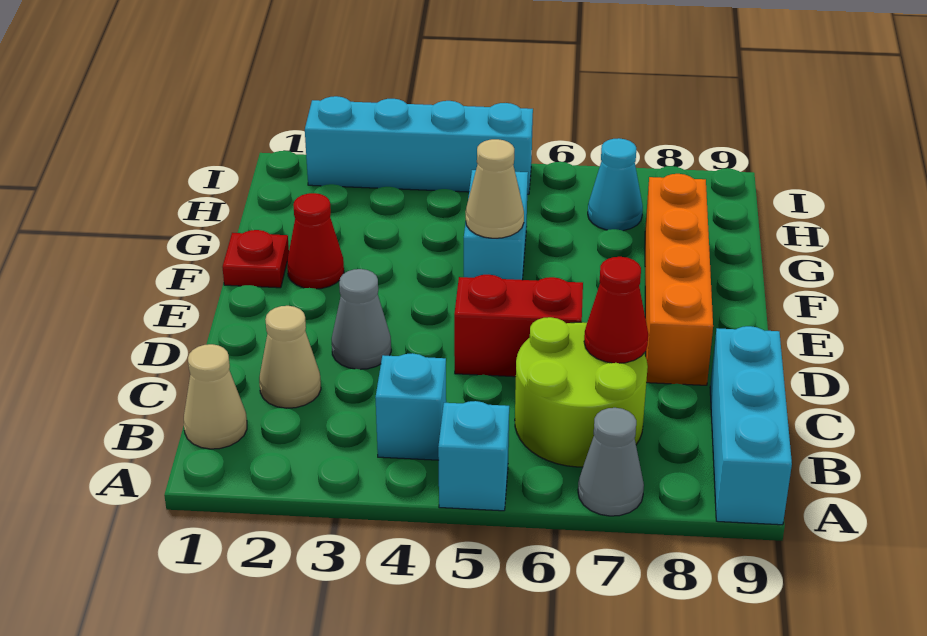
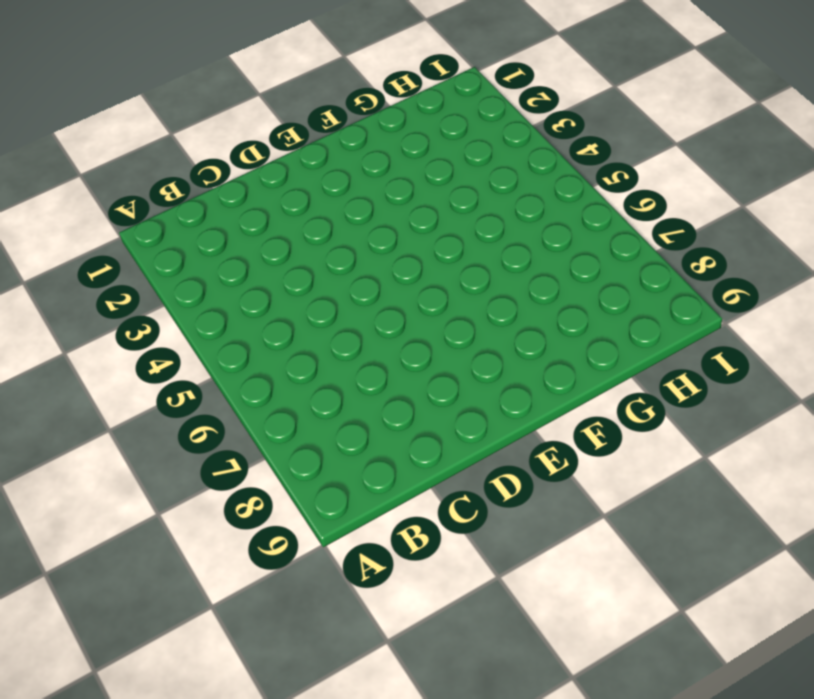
none -> cyan 1x1 brick [438,401,509,511]
none -> grey 1x1 cone [578,408,644,516]
none -> cyan 1x3 brick [710,326,792,525]

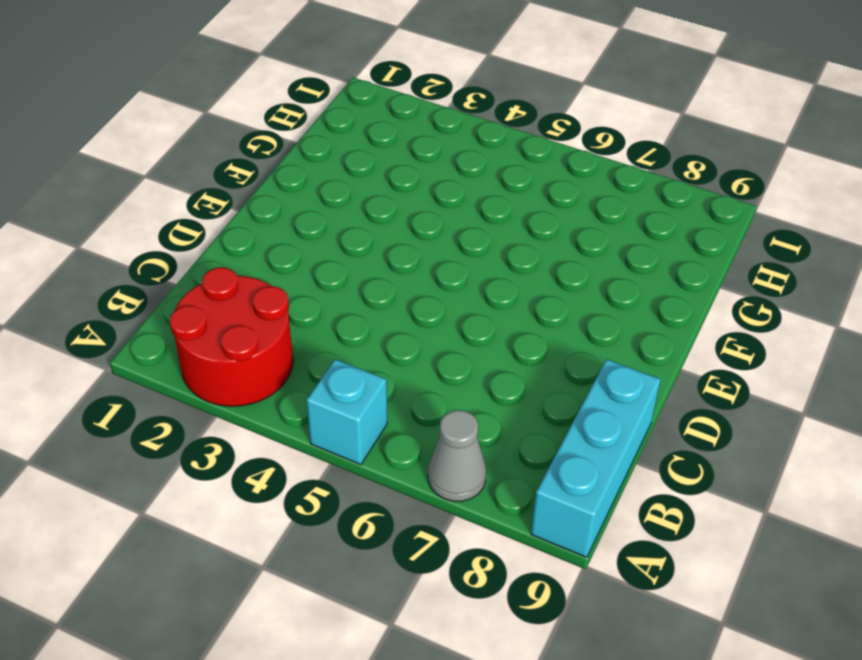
red 2x2 round brick [170,267,293,406] -> none
none -> tan 1x1 cone [184,344,247,449]
none -> cyan 1x1 brick [375,353,446,460]
none -> lime 2x2 round brick [515,317,648,467]

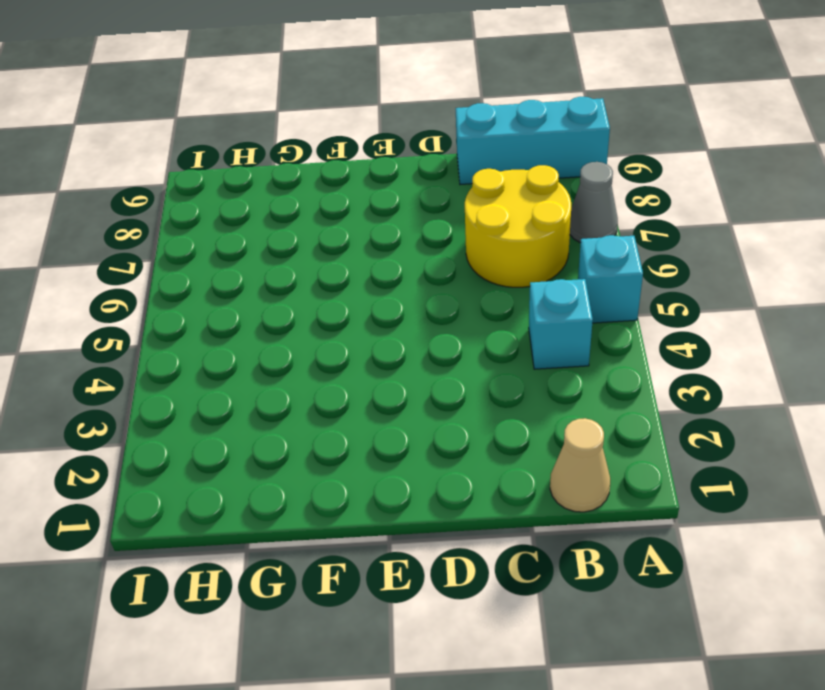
yellow 2x2 round brick [465,165,571,287] -> lime 2x2 round brick [515,317,648,467]
none -> tan 1x1 cone [259,306,321,408]
none -> grey 1x1 cone [332,269,391,369]
none -> red 1x2 brick [454,275,583,377]

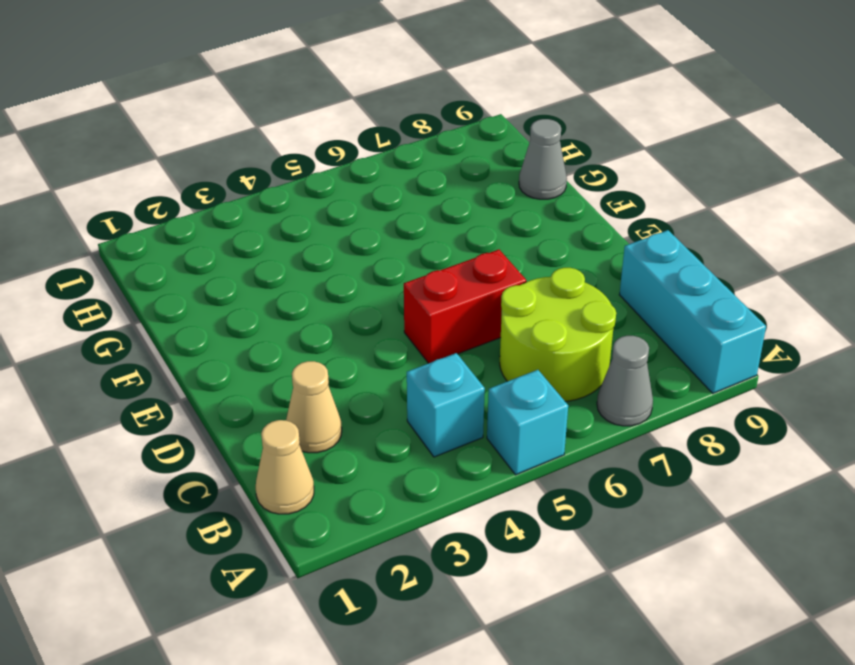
grey 1x1 cone [519,119,567,199] -> grey 1x1 cone moved to [332,269,391,369]
none -> orange 1x4 brick [645,174,713,385]
none -> red 1x1 plate [222,230,289,288]
none -> red 1x1 cone [287,193,344,289]

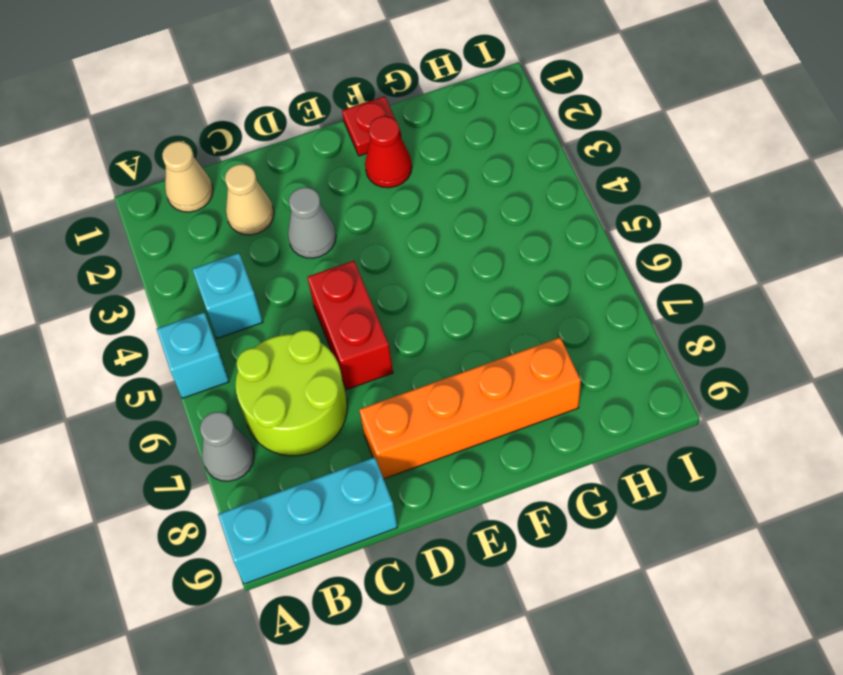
none -> cyan 1x2 brick [464,170,528,280]
none -> cyan 1x1 cone [588,138,643,231]
none -> cyan 1x4 brick [305,96,533,194]

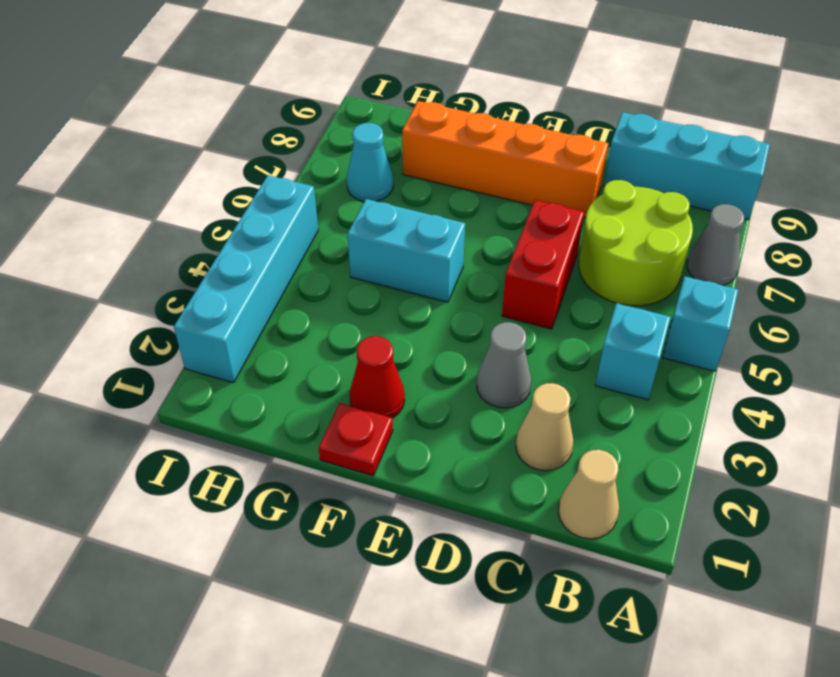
none -> red 1x1 cone [584,257,648,363]
none -> tan 1x1 cone [466,139,524,238]

